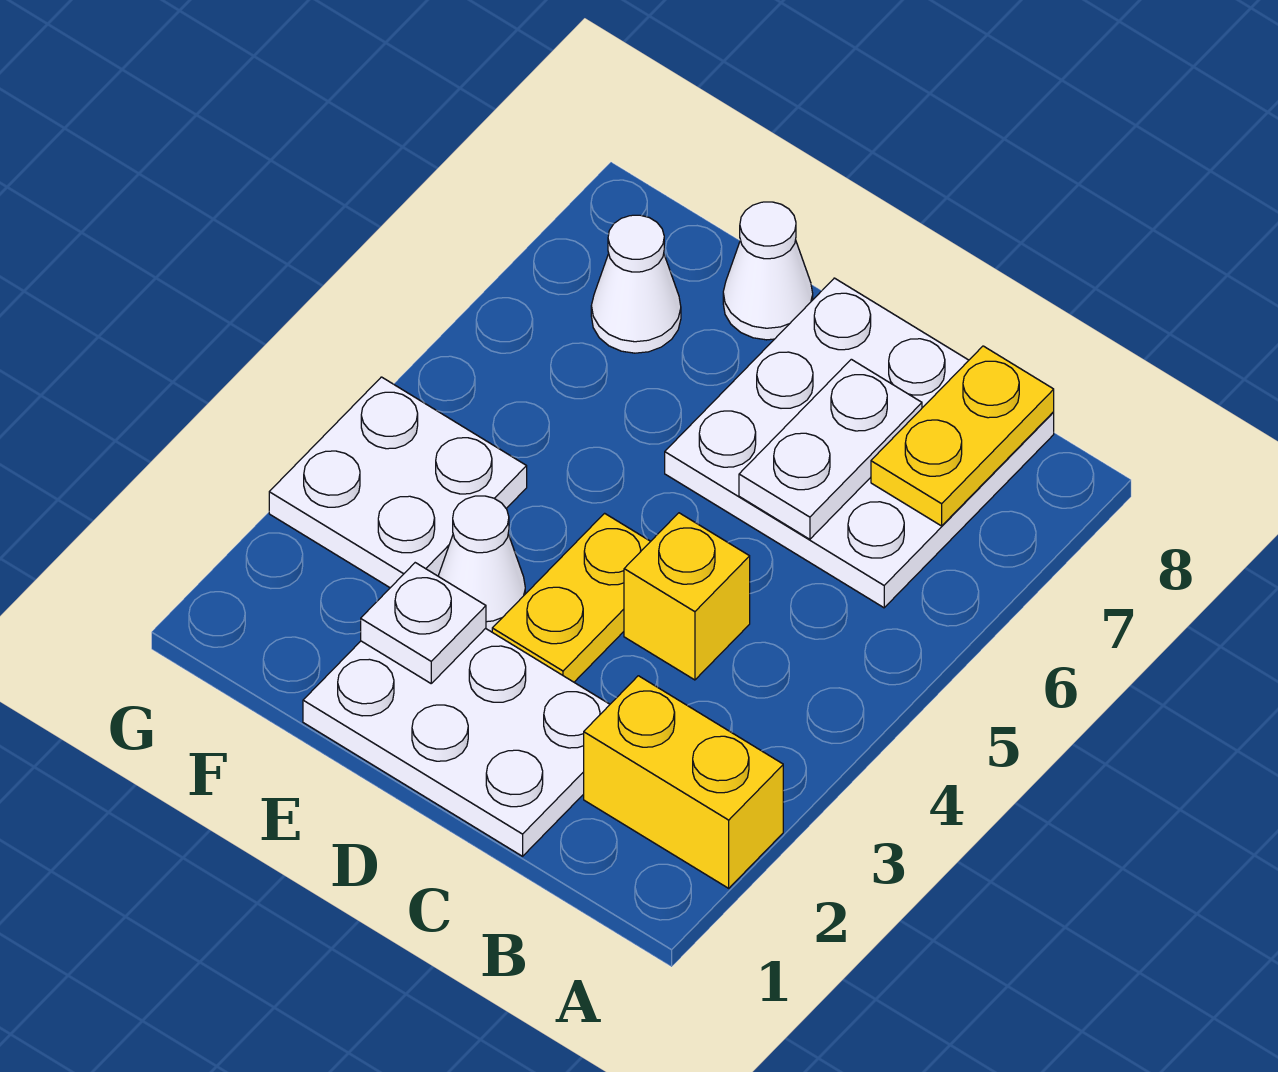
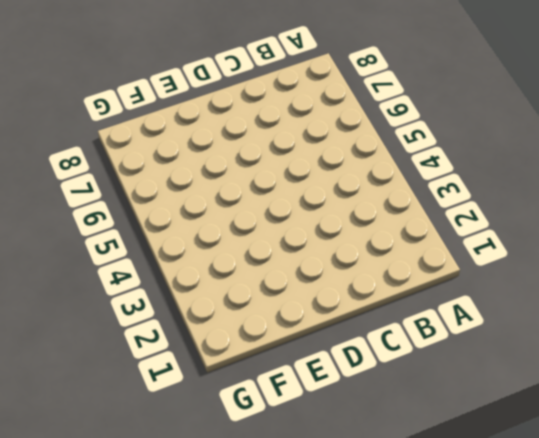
none -> yellow 1x2 brick [584,676,783,888]
none -> white 3x3 plate [665,278,1054,608]
none -> white 2x3 plate [303,628,610,856]

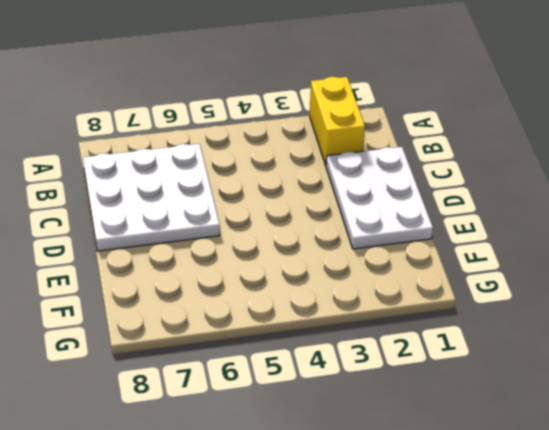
none -> yellow 1x1 brick [624,513,750,680]
none -> yellow 1x2 plate [492,513,651,682]
none -> white 1x1 cone [438,496,525,632]

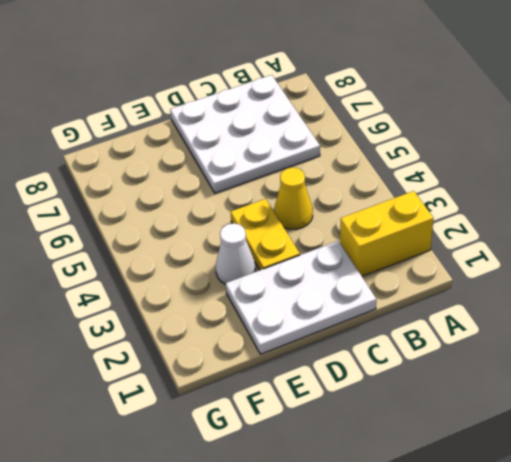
yellow 1x1 cone [274,167,313,229] -> yellow 1x1 brick [624,513,750,680]
none -> white 1x1 cone [723,202,813,340]
none -> white 2x2 plate [269,377,527,588]
none -> white 1x1 cone [591,215,681,353]

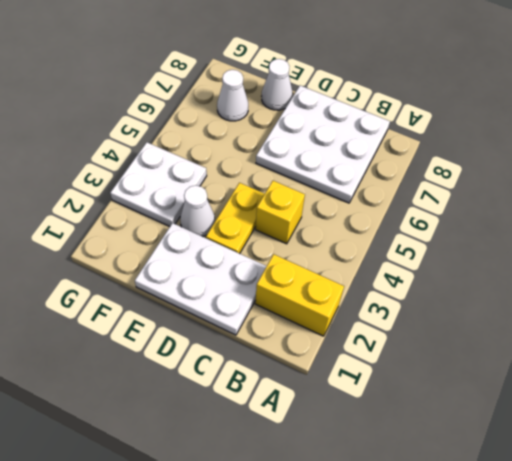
none -> yellow 1x2 plate [871,346,1054,526]
none -> white 1x2 plate [739,359,922,539]
none -> white 1x1 plate [361,563,486,683]

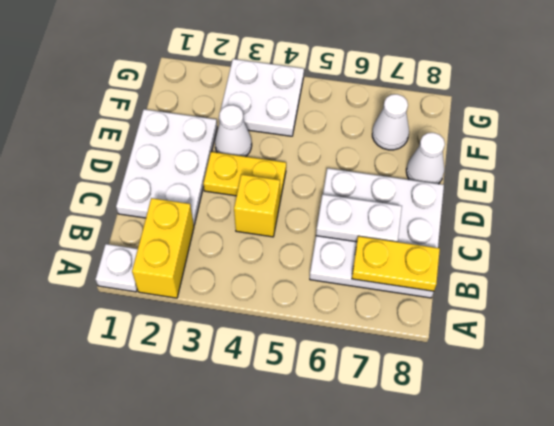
white 1x1 plate [96,244,138,292] -> white 1x1 plate moved to [361,563,486,683]

